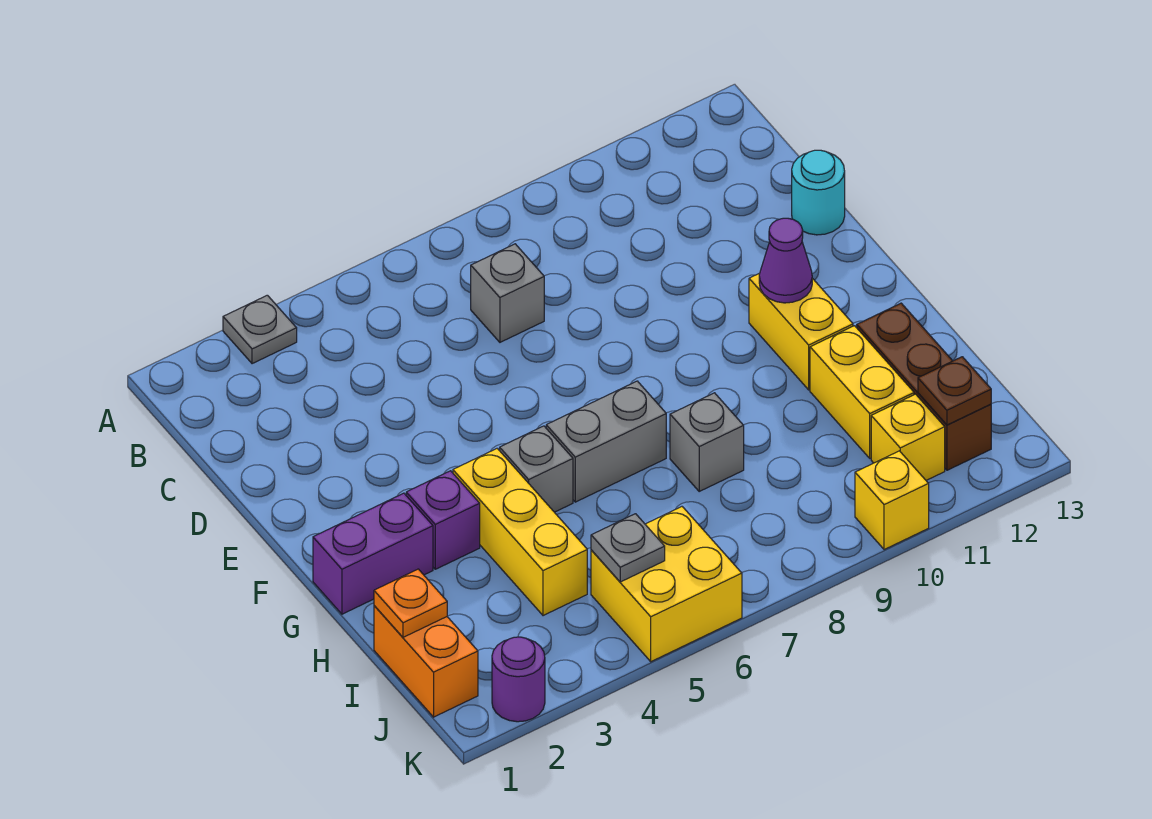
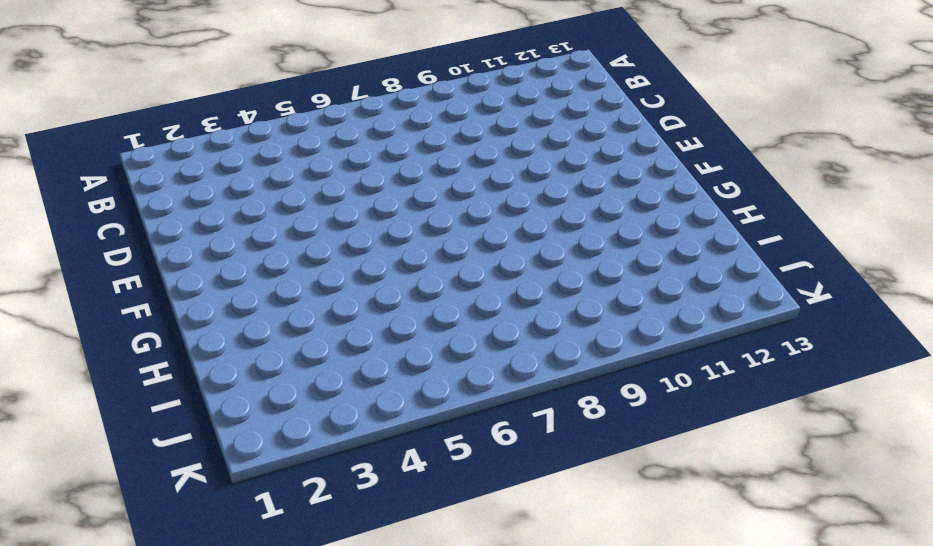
none -> grey 1x1 plate [223,295,297,364]
none -> grey 1x1 brick [471,244,544,342]
none -> cyan 1x1 round brick [792,150,845,235]

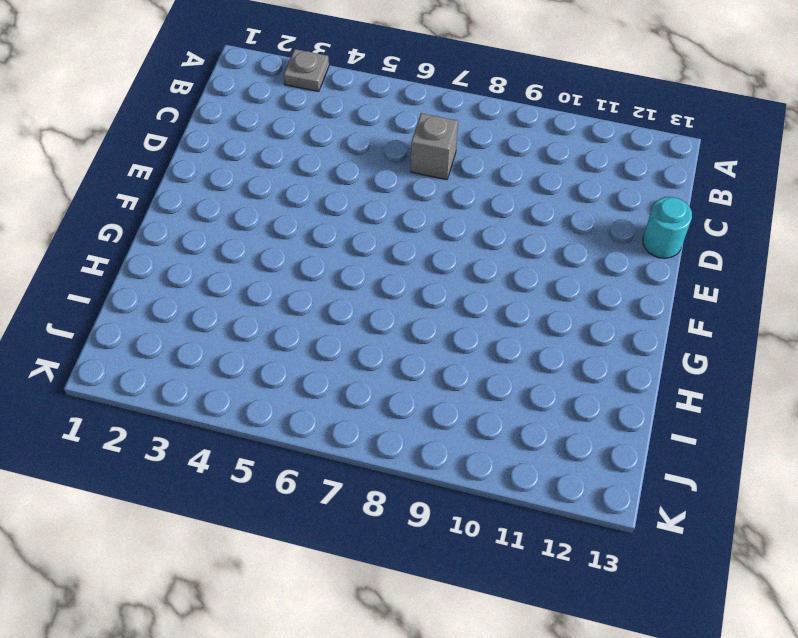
none -> yellow 1x2 brick [749,273,853,390]
none -> purple 1x2 brick [313,493,433,614]
none -> purple 1x1 brick [406,471,480,569]

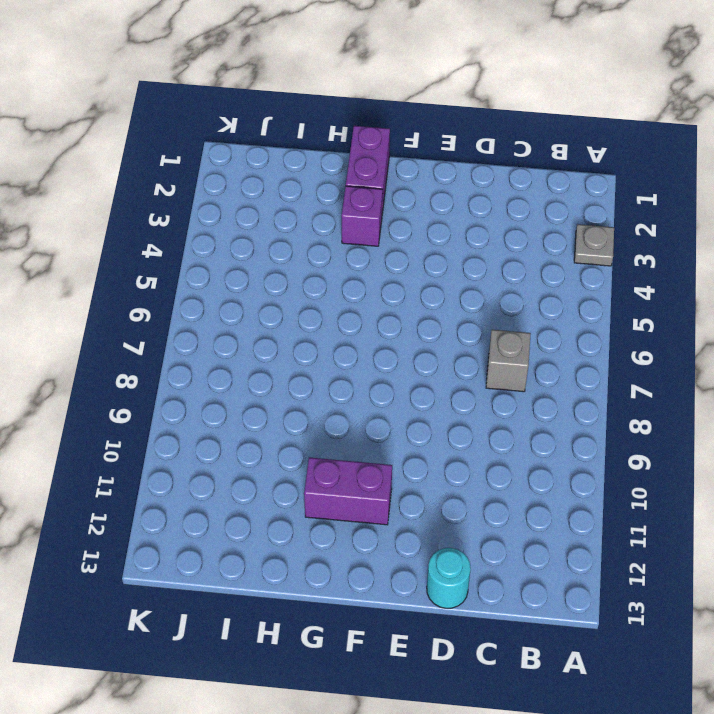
purple 1x2 brick [304,457,392,525] -> yellow 1x2 brick [749,273,853,390]
none -> yellow 1x3 brick [453,448,587,616]
none -> grey 1x1 brick [500,426,573,512]
none -> grey 1x2 brick [546,381,666,502]

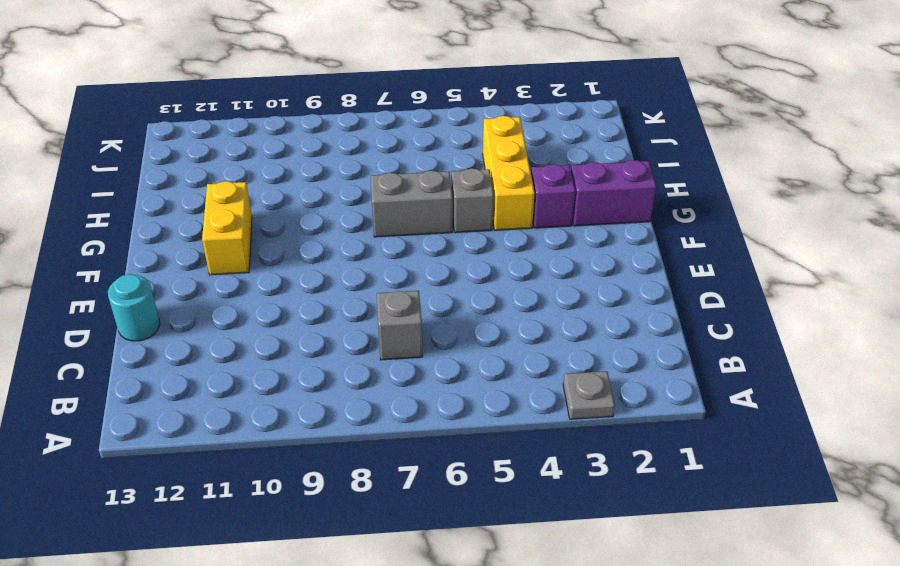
none -> grey 1x1 brick [670,393,744,491]
none -> yellow 1x2 brick [810,326,914,458]
none -> brown 1x3 brick [857,303,991,470]

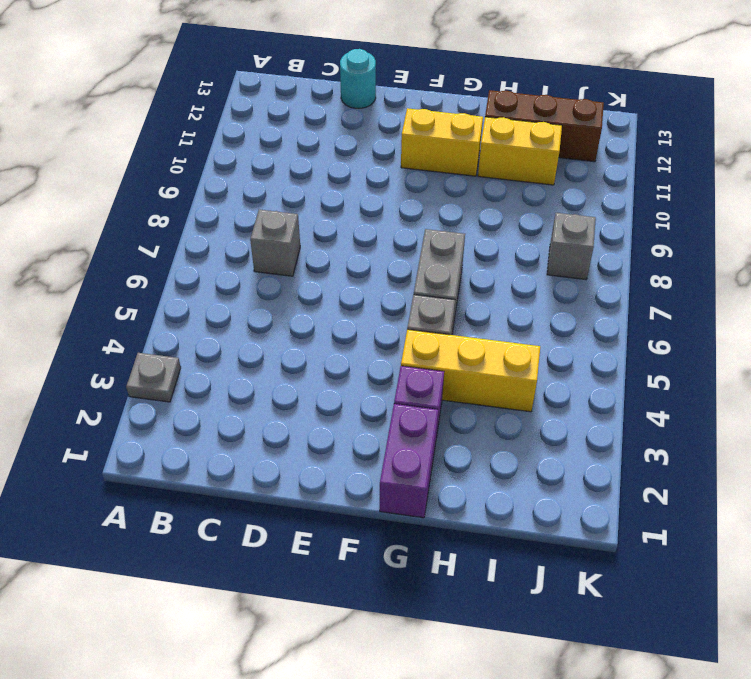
grey 1x1 brick [547,213,596,280] -> grey 1x1 brick moved to [670,393,744,491]
none -> orange 1x2 brick [374,606,478,717]
none -> yellow 2x2 brick [591,507,742,662]
none -> yellow 1x1 brick [871,394,945,480]

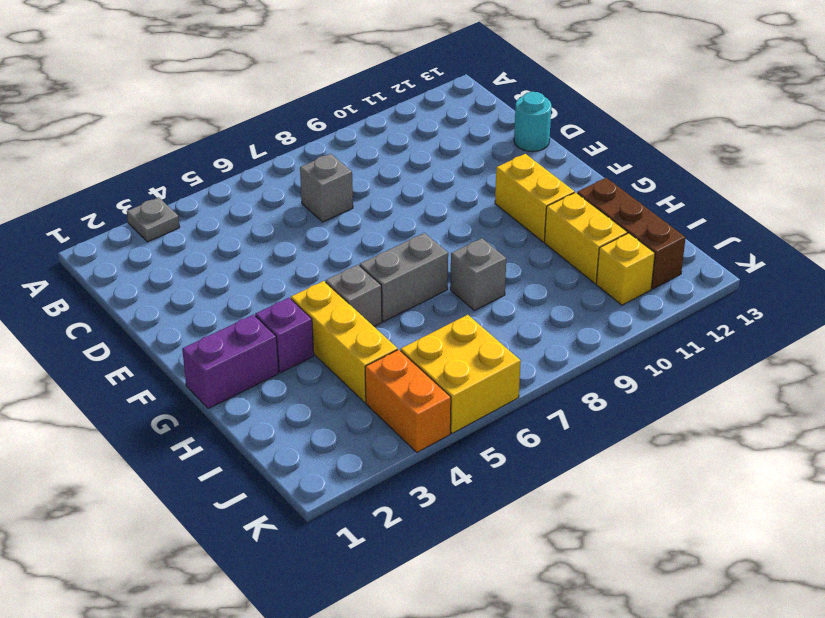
orange 1x2 brick [365,350,451,452] -> orange 1x2 brick moved to [374,606,478,717]
none -> purple 1x1 round brick [492,637,545,722]
none -> yellow 1x1 brick [855,451,929,550]
none -> purple 1x1 cone [759,218,812,303]

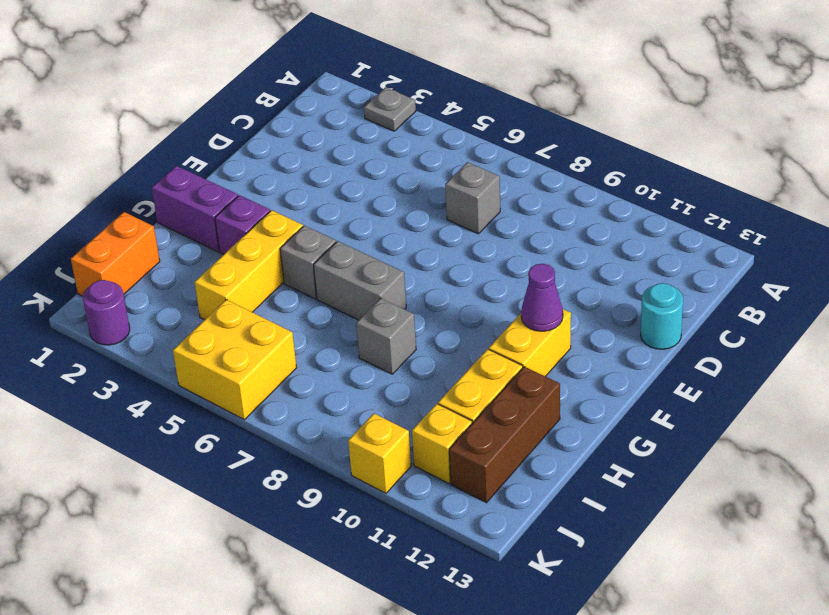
none -> orange 1x1 plate [374,569,447,637]
none -> grey 1x1 plate [591,514,665,582]
none -> brown 1x1 plate [918,357,991,425]

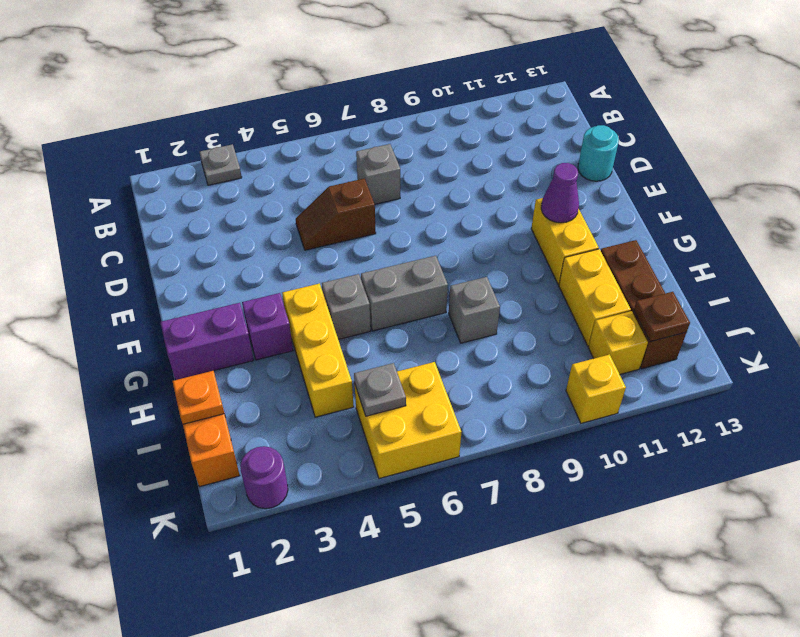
brown 1x2 slope [296,179,376,250] -> none

